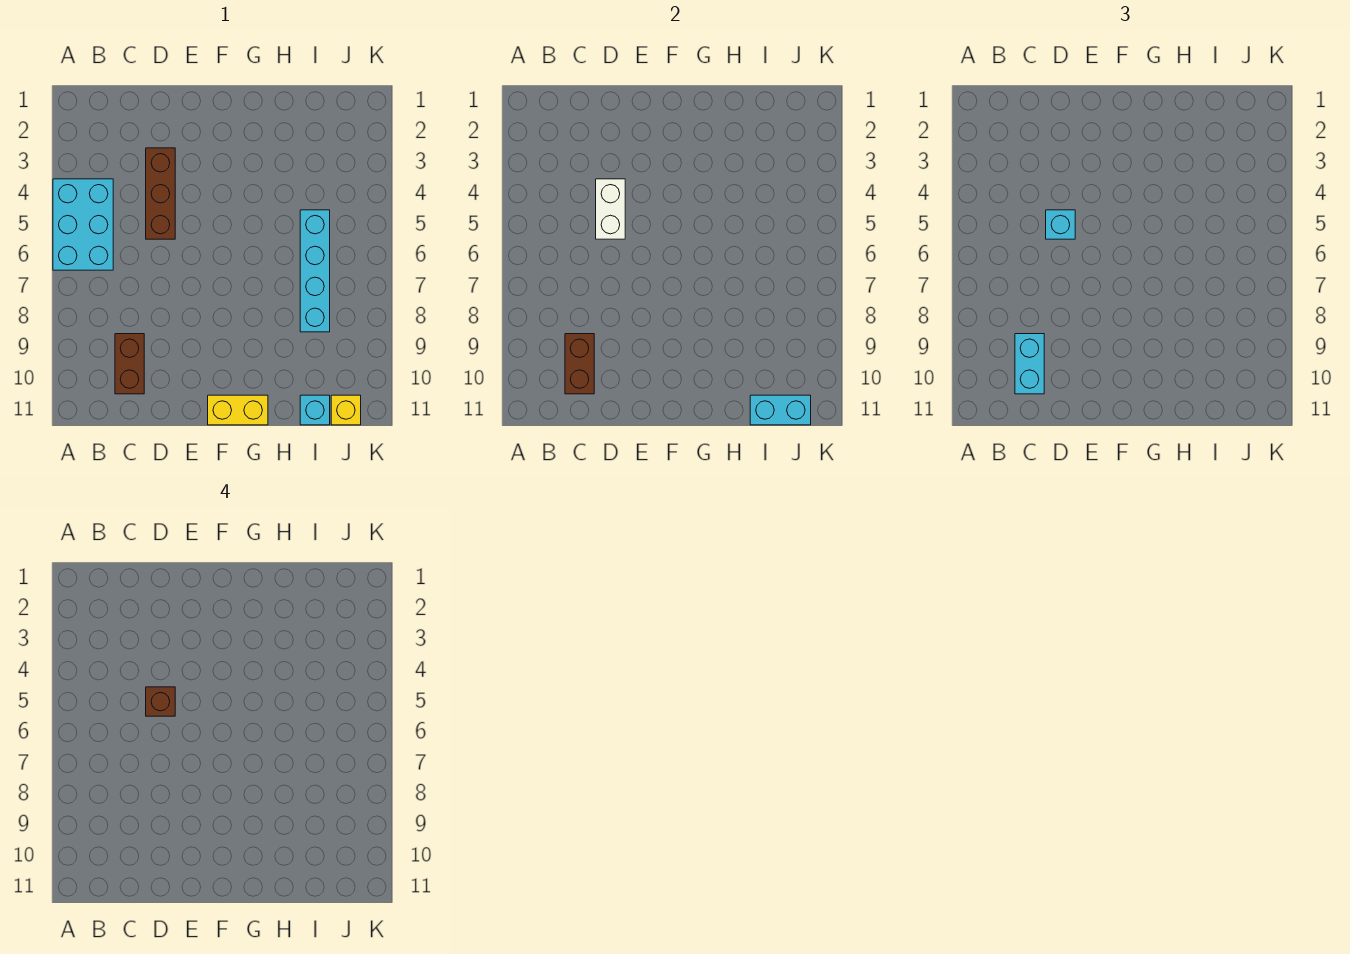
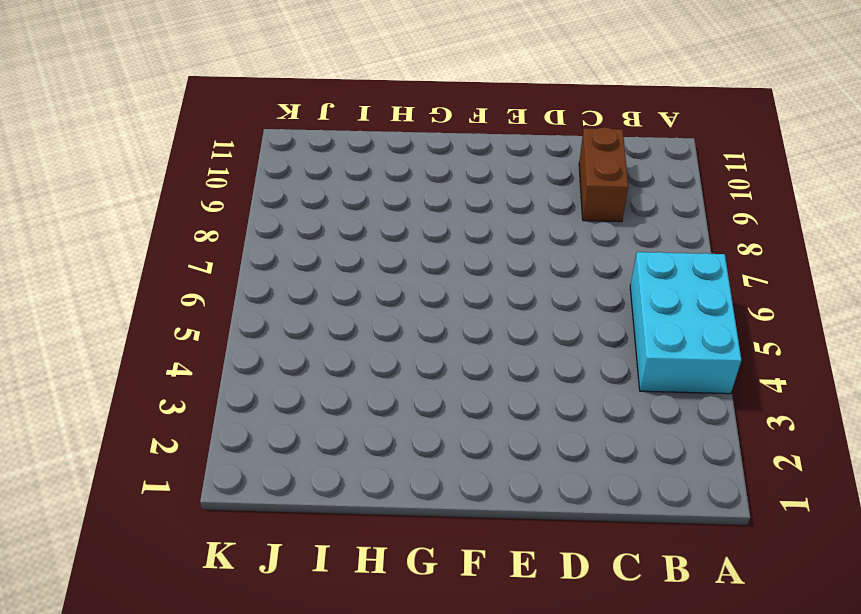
none -> brown 1x3 brick [146,148,175,239]
none -> yellow 1x2 brick [208,395,268,425]
none -> cyan 1x4 brick [300,210,330,332]

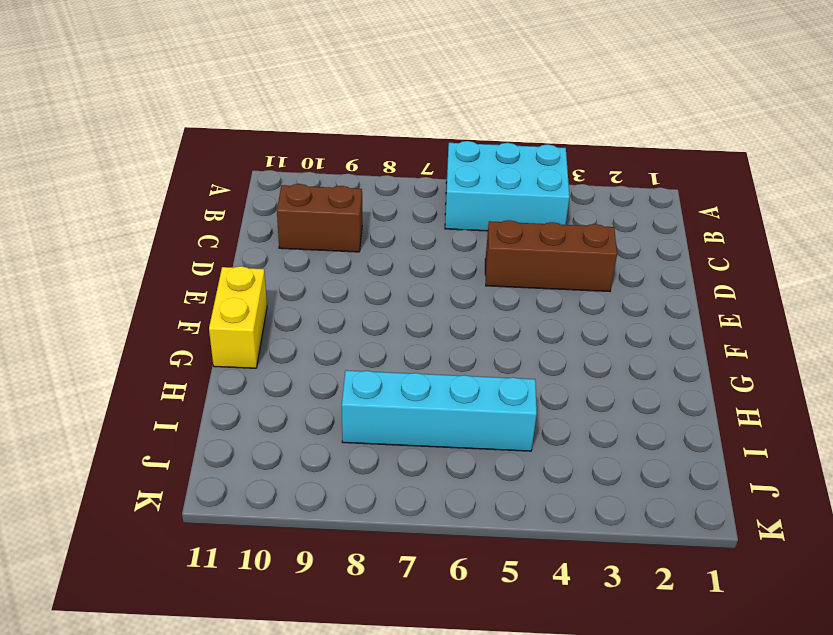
none -> cyan 1x1 brick [300,395,330,425]
none -> yellow 1x1 brick [331,395,361,425]
none -> brown 1x2 brick [565,334,594,394]

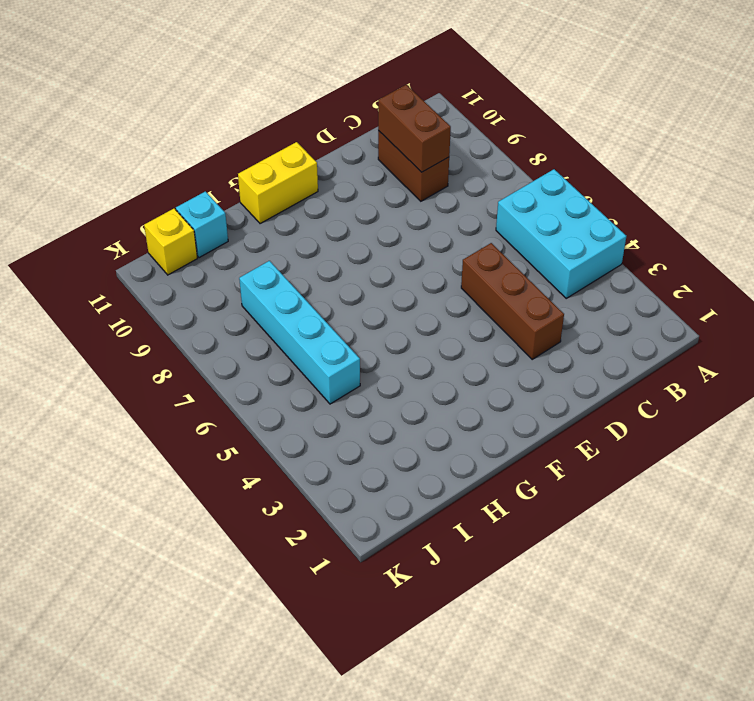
none -> white 1x2 brick [596,179,625,239]
none -> cyan 1x2 brick [750,395,811,425]
none -> cyan 1x2 brick [1015,334,1044,394]

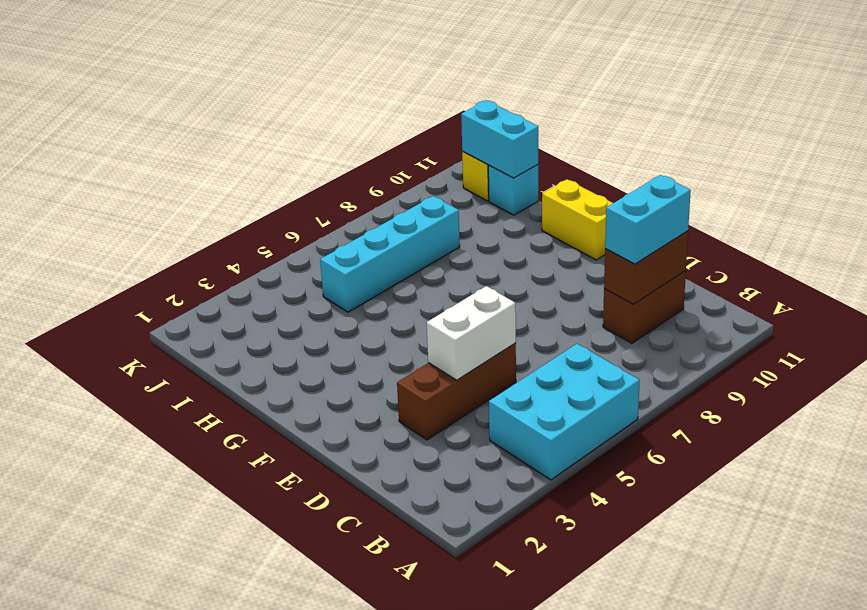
none -> cyan 1x1 brick [1046,210,1075,239]
none -> brown 1x1 brick [146,687,175,716]

